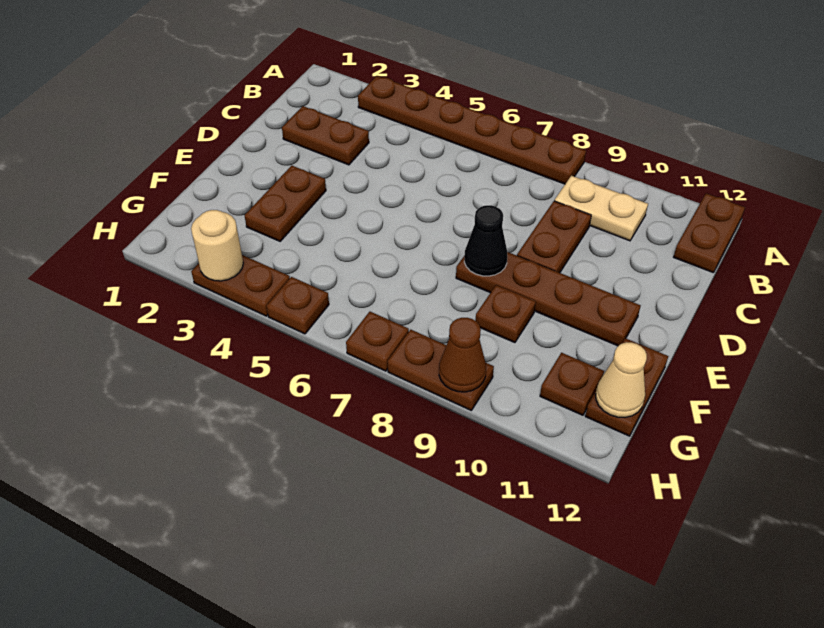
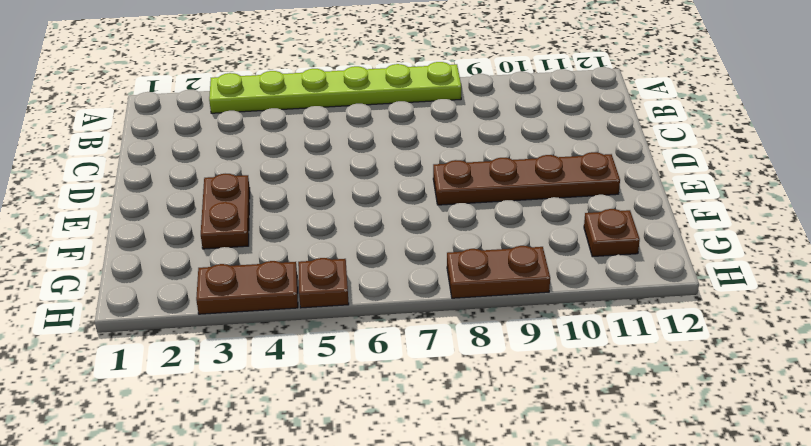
lime 1x6 plate [209,62,461,113] -> brown 1x6 plate [358,76,586,184]
none -> brown 1x2 plate [674,193,745,273]
none -> tan 1x2 plate [555,176,648,241]
none -> brown 1x2 plate [282,106,369,165]

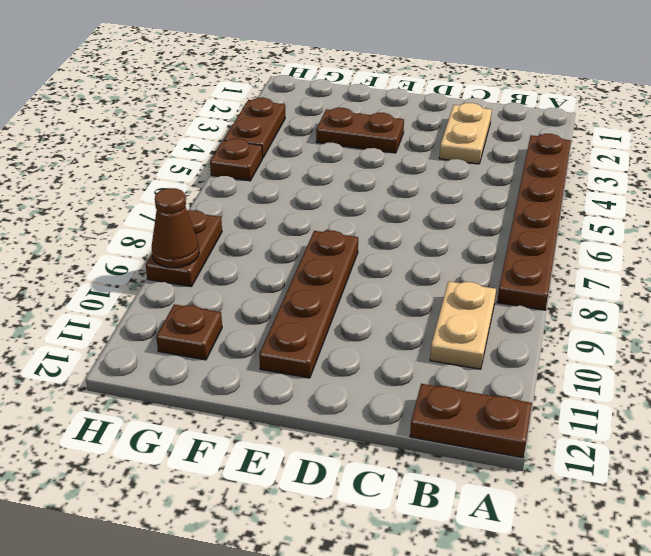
tan 1x2 plate [439,103,492,164] -> brown 1x2 plate [282,106,369,165]
none -> brown 1x2 plate [517,201,591,273]
none -> brown 1x1 plate [475,285,536,343]
none -> brown 1x2 plate [585,338,668,436]

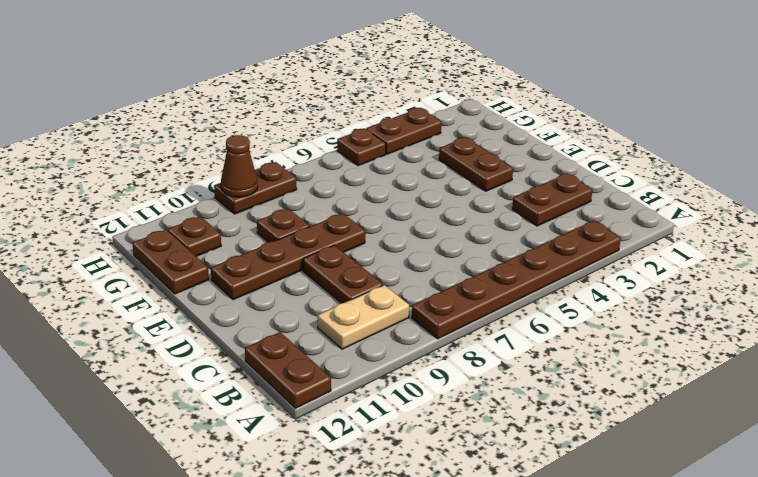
none -> brown 1x1 plate [346,312,409,371]
none -> black 1x1 cone [464,205,507,276]
none -> tan 1x1 cone [596,342,647,417]

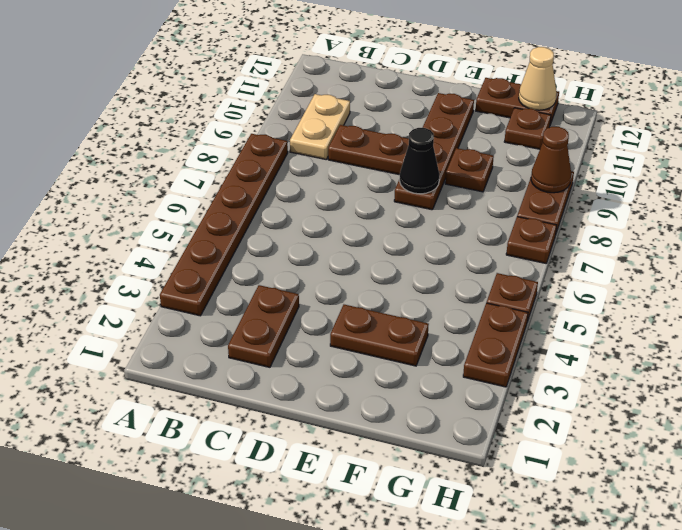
none -> brown 1x2 plate [674,193,745,273]
none -> tan 1x1 round brick [191,210,243,281]

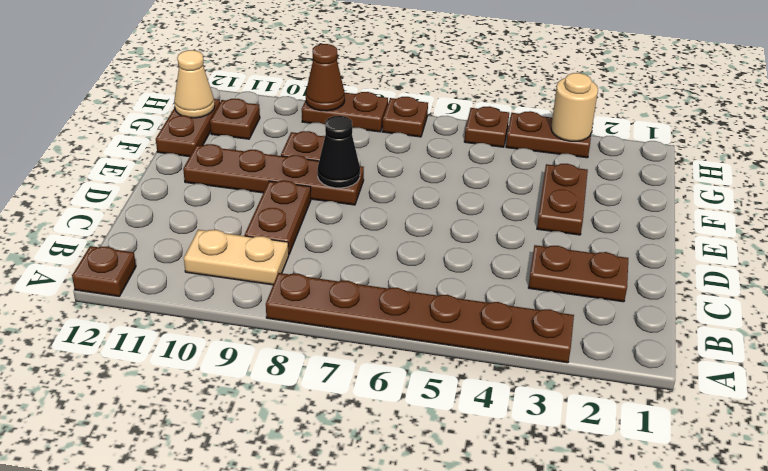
brown 1x1 plate [72,246,136,296] -> brown 1x2 plate [674,193,745,273]

